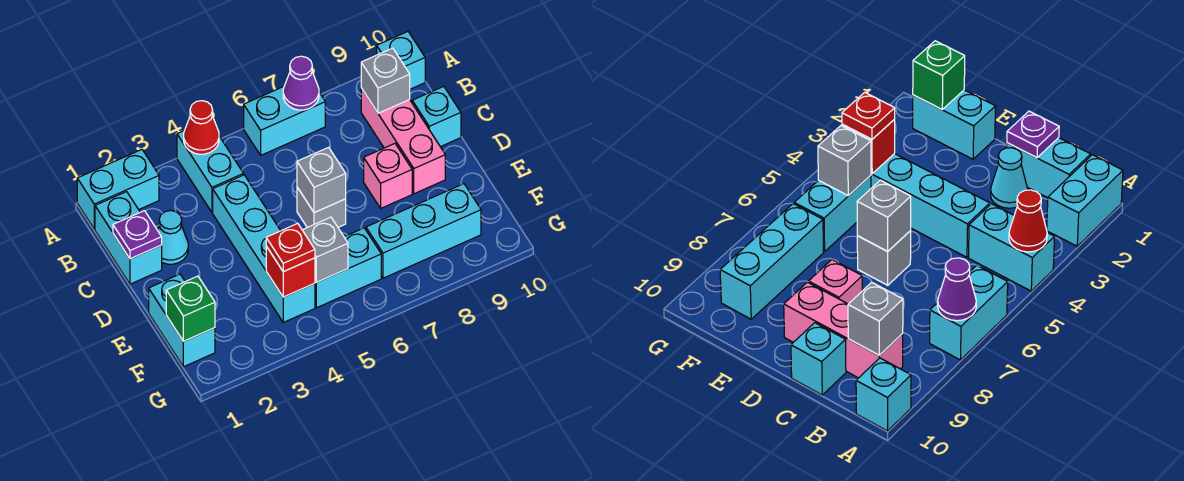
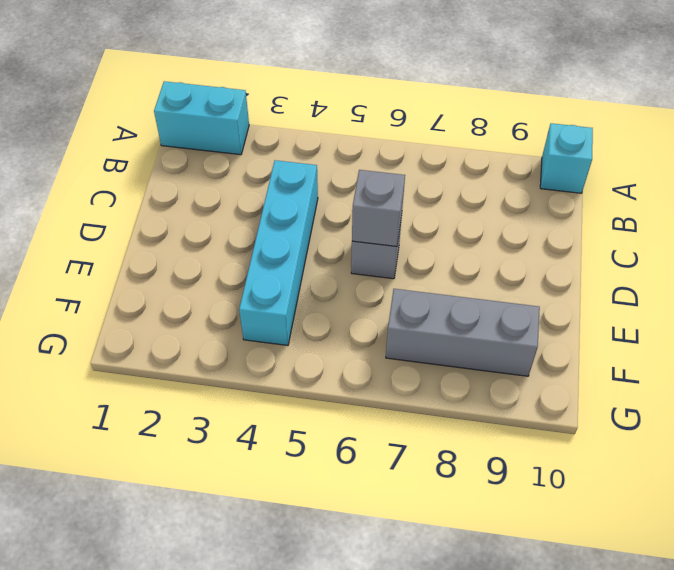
grey 1x3 brick [386,289,540,376] -> cyan 1x3 brick [366,184,481,278]
none -> cyan 1x2 brick [177,131,244,212]
none -> cyan 1x2 brick [244,87,325,155]
none -> cyan 1x2 brick [95,192,162,284]

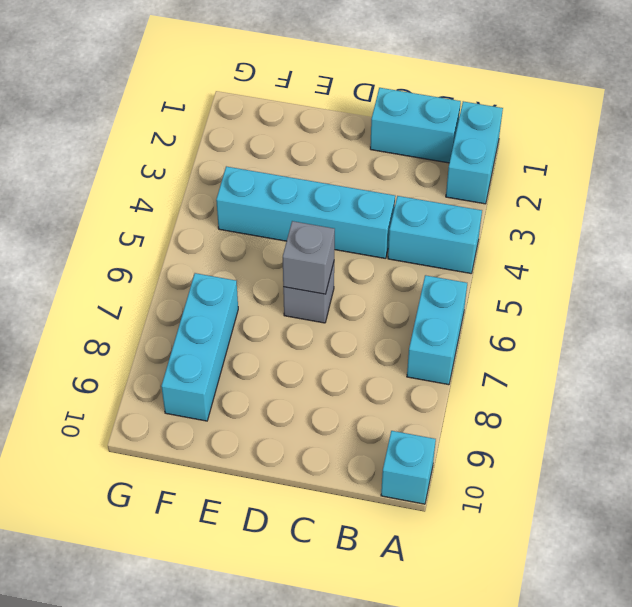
none -> pink 1x3 brick [361,88,445,194]
none -> cyan 1x1 cone [158,211,188,264]
none -> cyan 1x1 brick [412,86,461,147]

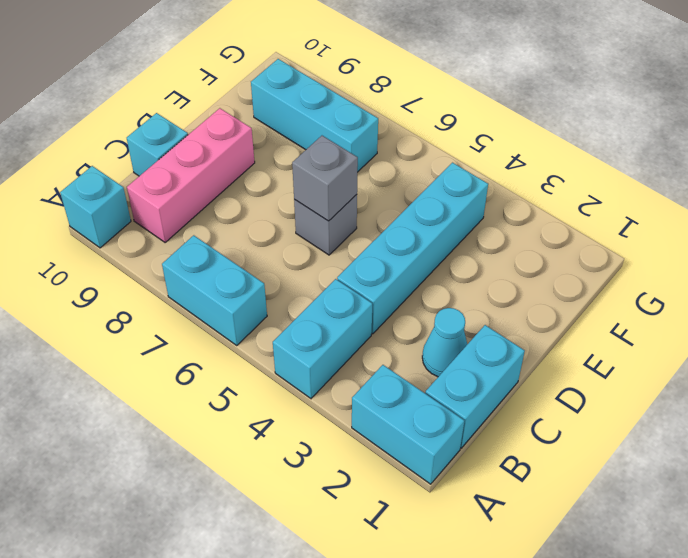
none -> pink 1x1 brick [364,144,412,208]
none -> cyan 1x2 brick [149,274,215,367]
none -> cyan 1x2 brick [315,228,381,308]

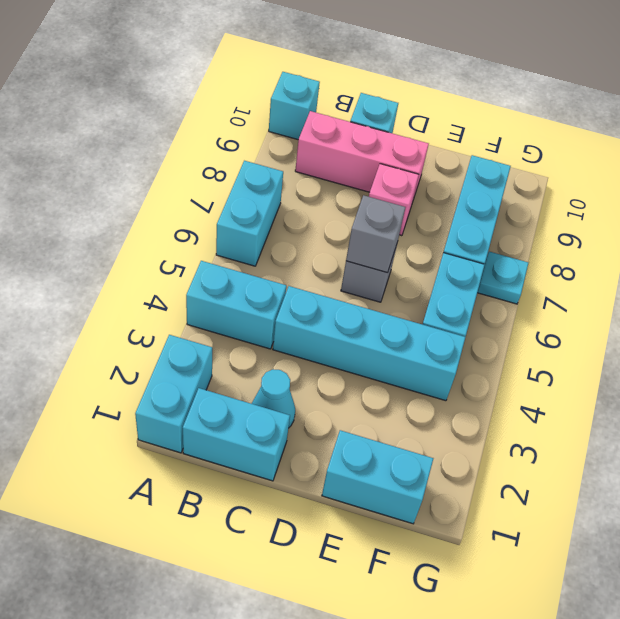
cyan 1x1 plate [477,252,529,304] -> none
none -> red 1x1 cone [184,101,219,154]
none -> purple 1x1 cone [283,56,319,110]
none -> grey 1x1 brick [361,48,410,113]

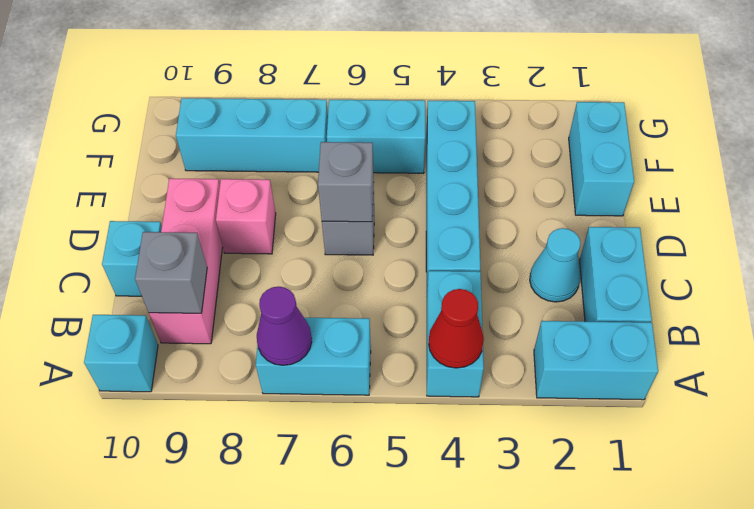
none -> purple 1x1 plate [113,211,162,259]
none -> green 1x1 brick [166,276,215,341]
none -> red 1x1 brick [266,246,315,297]

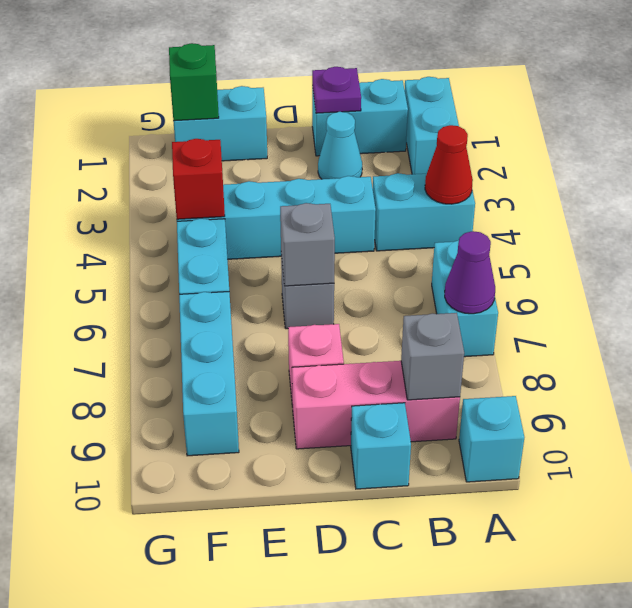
none -> grey 1x1 brick [303,217,348,282]
none -> red 1x1 plate [266,223,315,272]

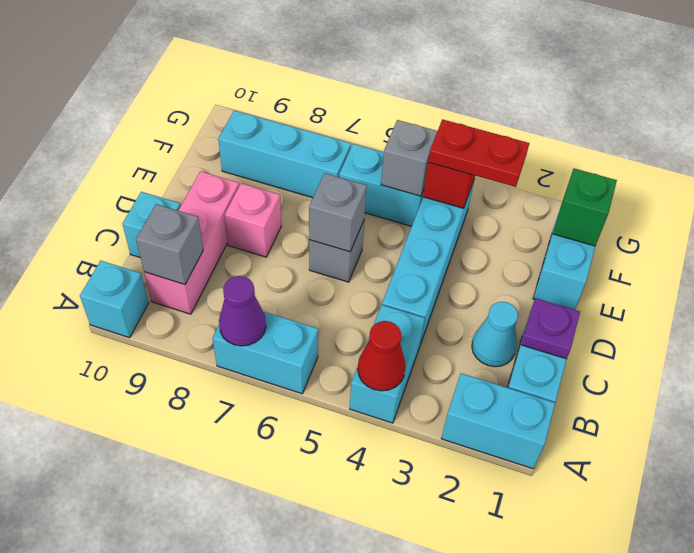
red 1x2 plate [428,119,529,187] -> red 1x1 plate [266,223,315,272]

